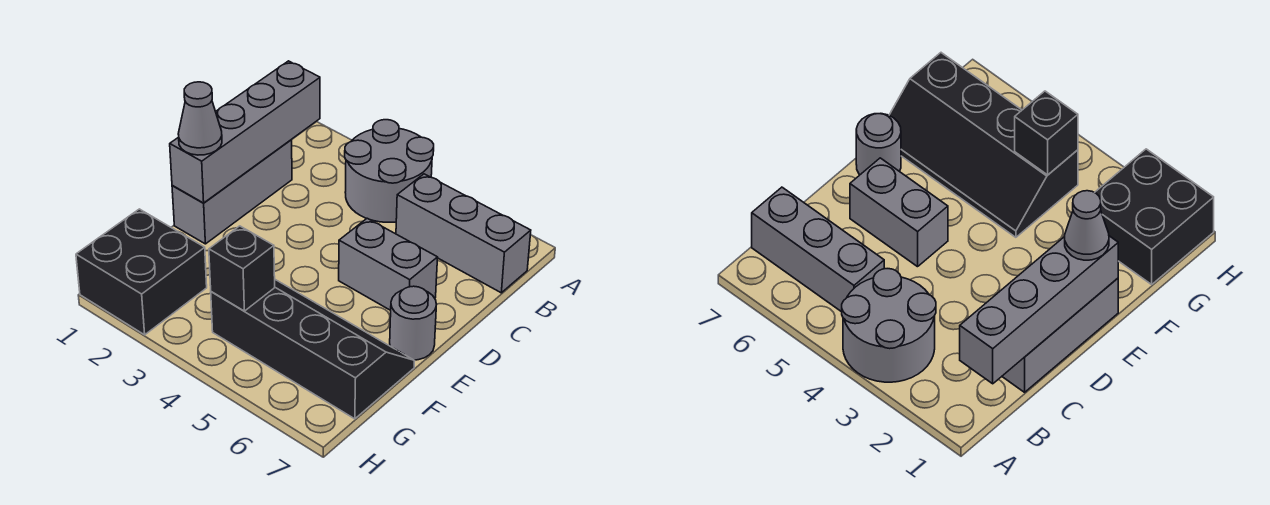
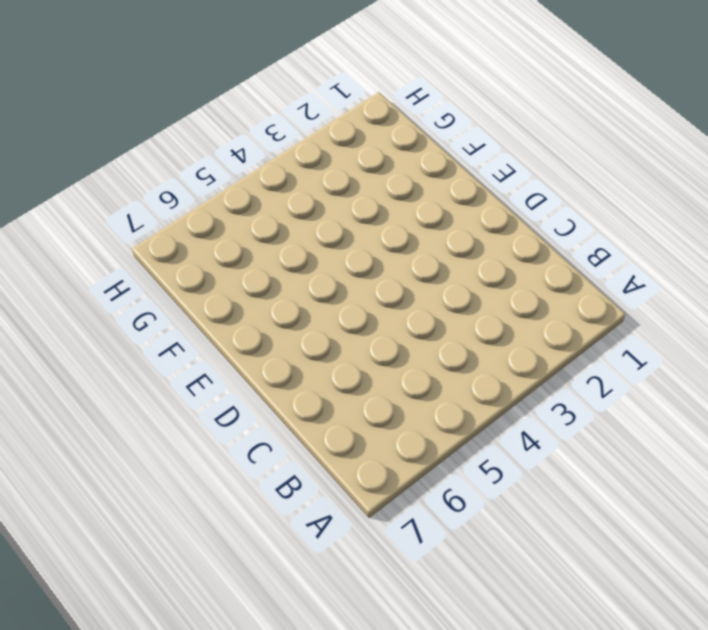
none -> grey 2x2 round brick [345,120,434,222]
none -> grey 1x3 brick [396,174,531,293]

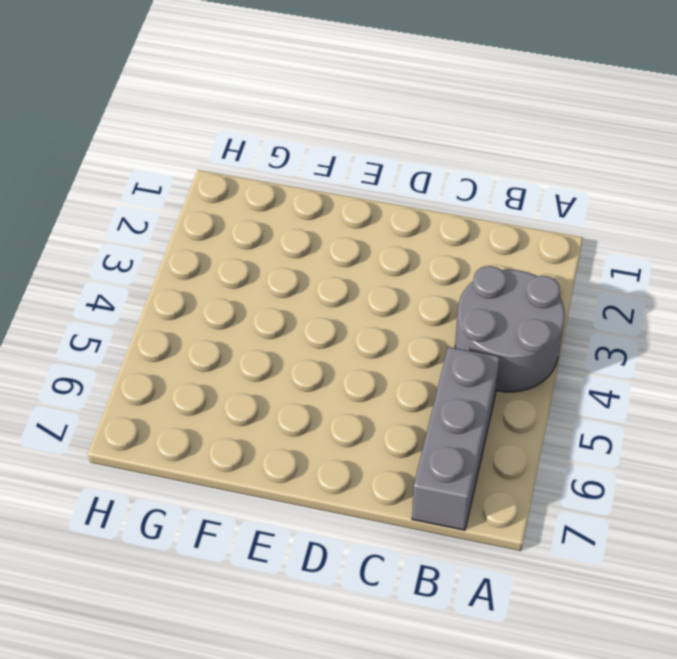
none -> grey 1x3 brick [172,140,292,244]
none -> grey 1x2 brick [339,218,438,310]

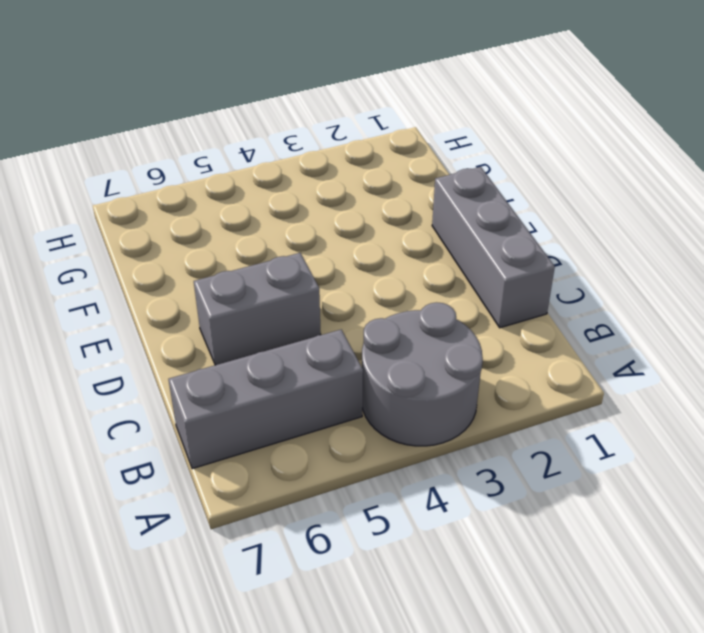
none -> grey 1x1 round brick [390,286,436,360]
none -> black 2x4 slope [211,280,414,419]

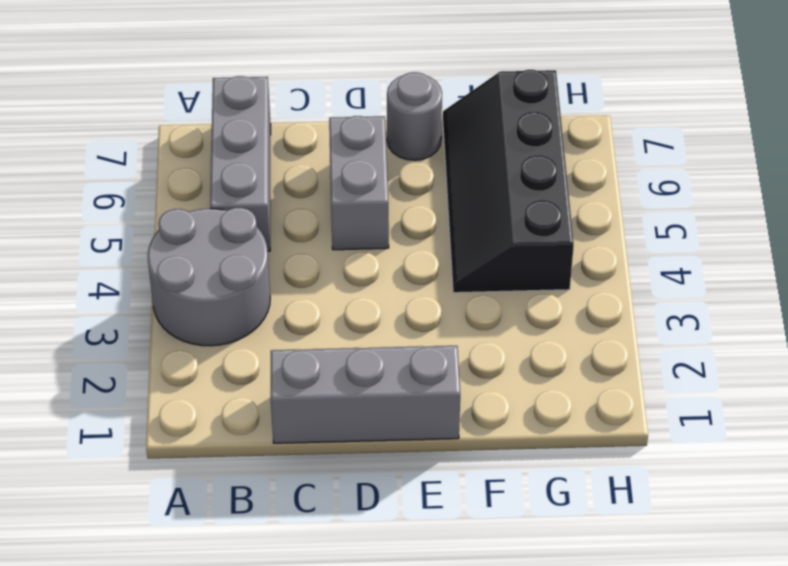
none -> black 2x2 brick [76,209,207,335]
none -> grey 1x4 brick [170,61,320,203]

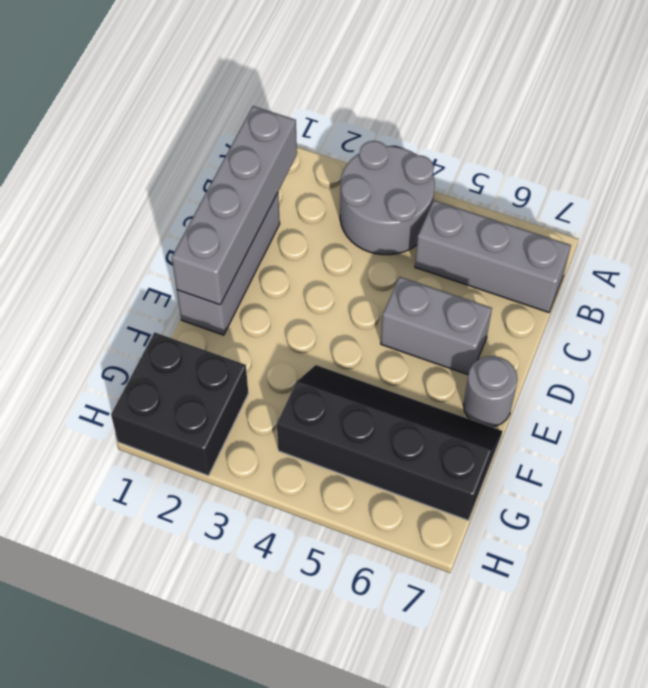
none -> black 1x1 brick [209,226,275,311]
none -> grey 1x1 cone [178,82,222,155]

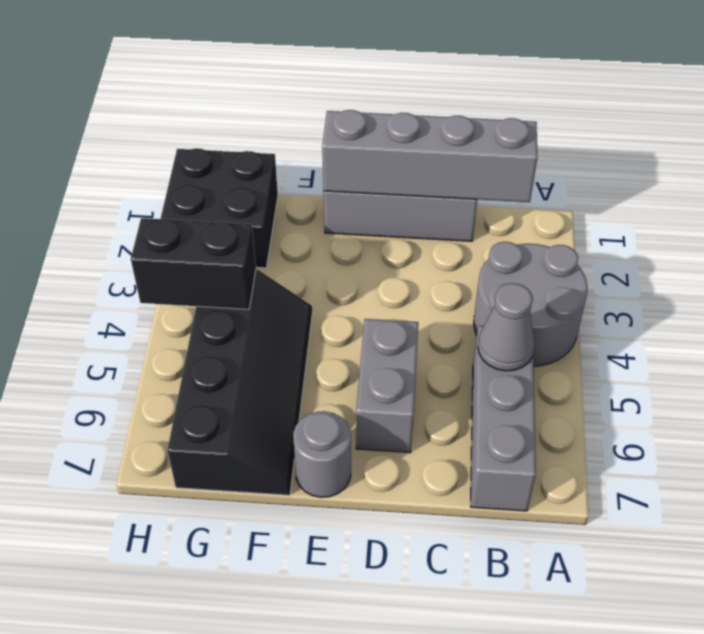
grey 1x1 cone [478,283,535,371] -> grey 1x1 cone moved to [178,82,222,155]
black 1x2 brick [131,218,256,309] -> black 1x1 brick [209,226,275,311]

